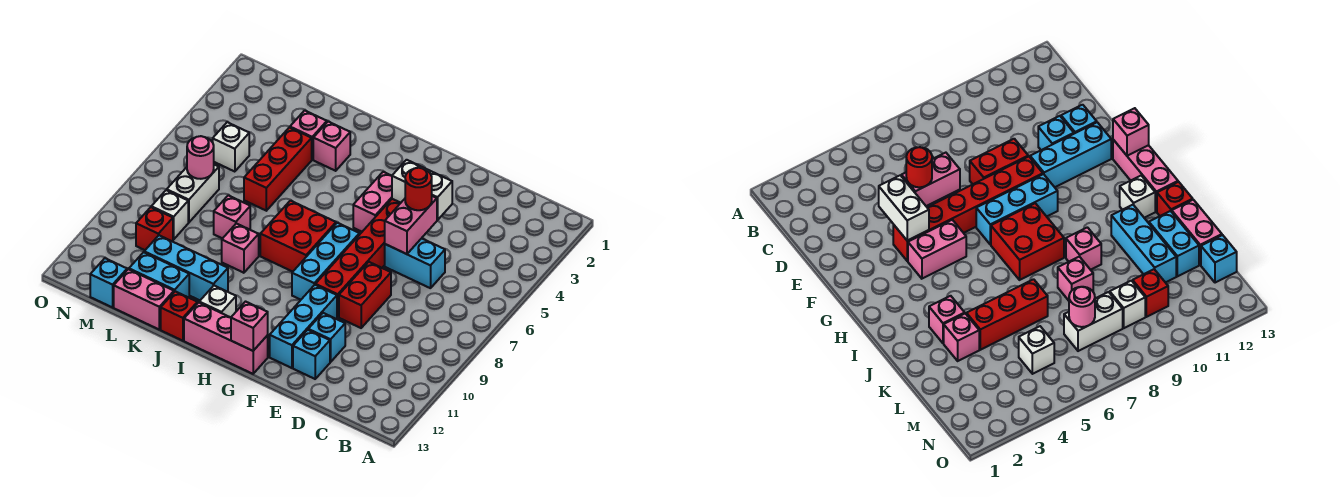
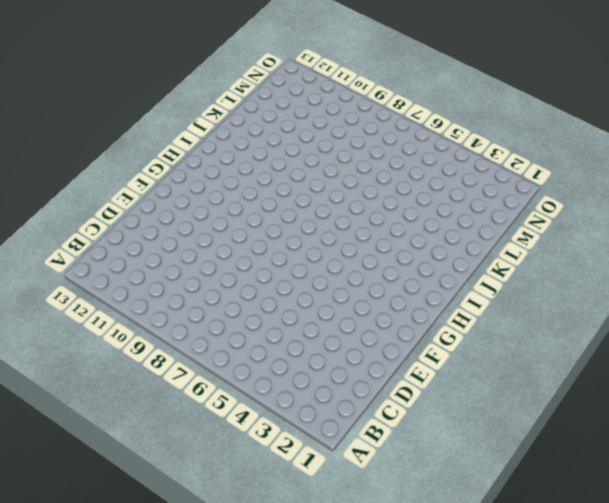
none -> cyan 1x2 brick [385,238,445,288]
none -> red 1x2 brick [339,262,391,328]
none -> cyan 1x1 brick [308,313,345,362]
none -> cyan 1x1 brick [293,330,330,379]

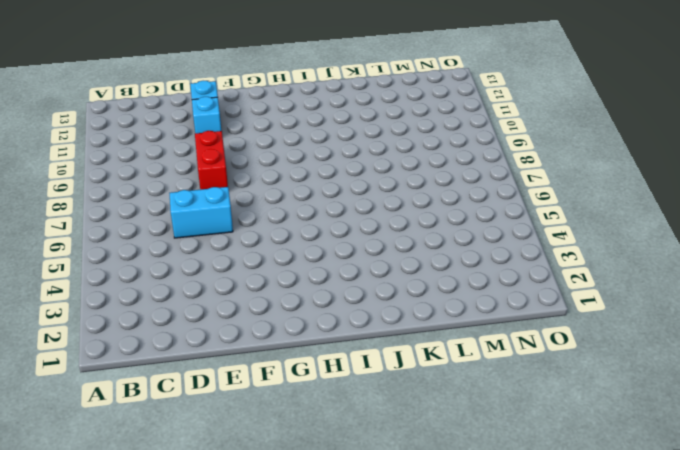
none -> red 1x6 brick [315,199,400,317]
none -> cyan 1x3 brick [270,285,337,368]
none -> pink 1x2 brick [353,172,392,232]
none -> cyan 1x3 brick [292,223,359,300]

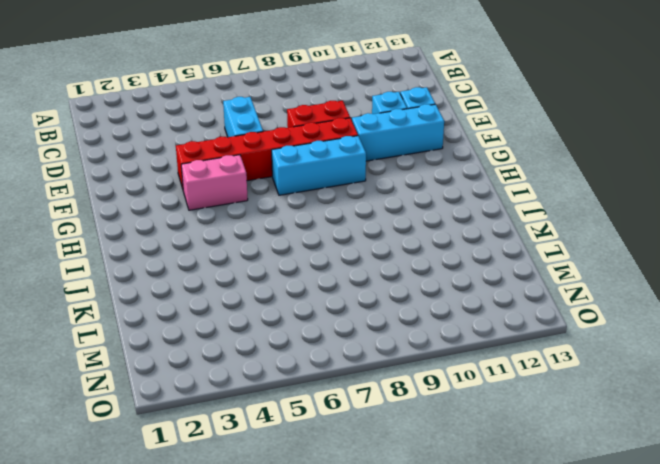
none -> pink 1x3 brick [184,302,268,374]
none -> red 2x2 brick [260,201,336,272]
none -> white 1x1 brick [199,286,236,318]
none -> pink 1x1 brick [313,122,350,171]

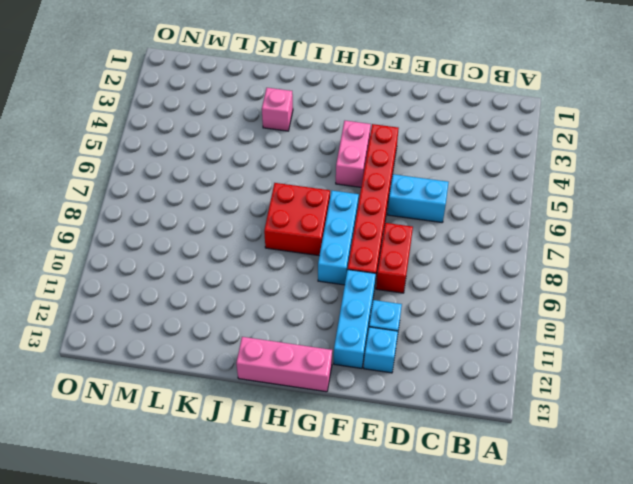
none -> white 1x1 brick [199,286,236,318]
none -> pink 1x1 brick [222,223,259,273]
none -> cyan 1x3 brick [144,235,228,300]
none -> red 1x1 brick [161,291,197,341]

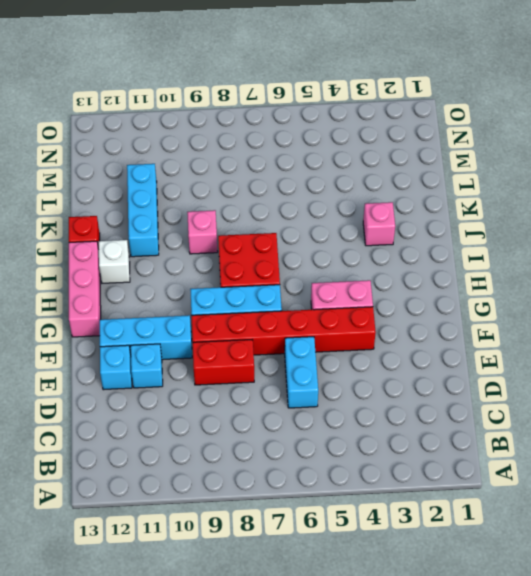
none -> pink 1x1 brick [290,110,327,160]
none -> red 1x3 brick [244,127,312,211]
none -> pink 1x1 brick [214,195,250,239]
none -> cyan 1x2 brick [129,252,189,297]

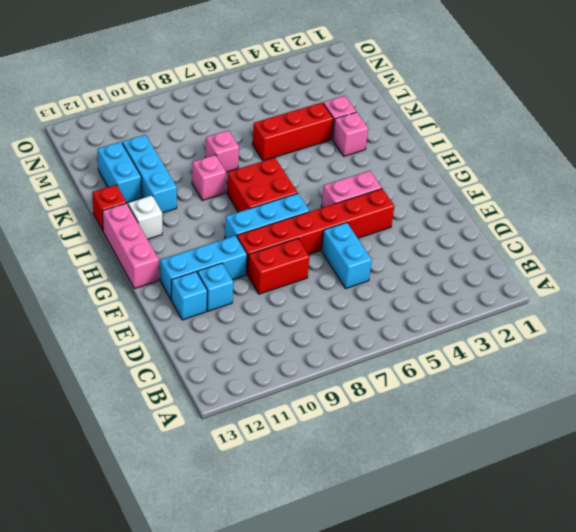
none -> pink 1x2 brick [114,269,174,329]
none -> white 1x1 brick [213,122,249,172]
none -> white 1x2 brick [167,165,219,222]
none -> white 1x1 brick [151,190,188,239]

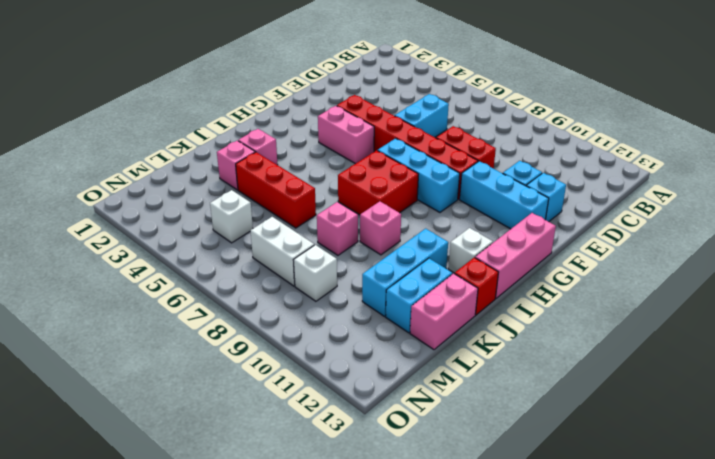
none -> red 1x1 brick [136,207,173,250]
none -> cyan 1x1 brick [90,258,127,307]
none -> white 1x2 brick [392,160,452,220]
none -> pink 1x2 brick [385,196,437,254]

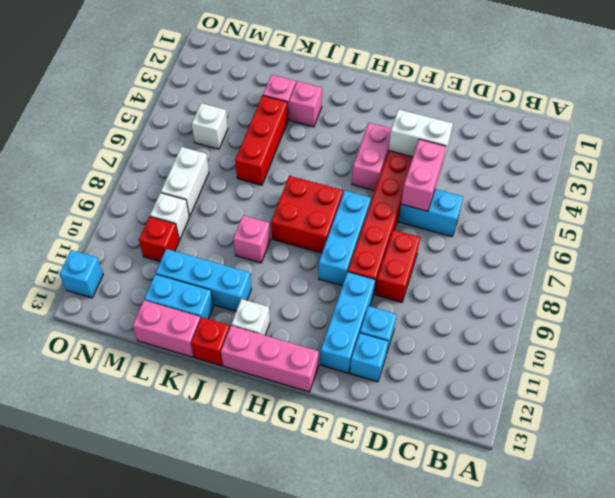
cyan 1x1 brick [59,250,103,298] -> cyan 1x1 brick moved to [90,258,127,307]
none -> pink 1x1 brick [214,195,250,239]
none -> pink 1x1 brick [231,302,268,351]
none -> pink 1x1 round brick [187,136,214,179]
none -> red 1x1 round brick [405,168,432,210]

